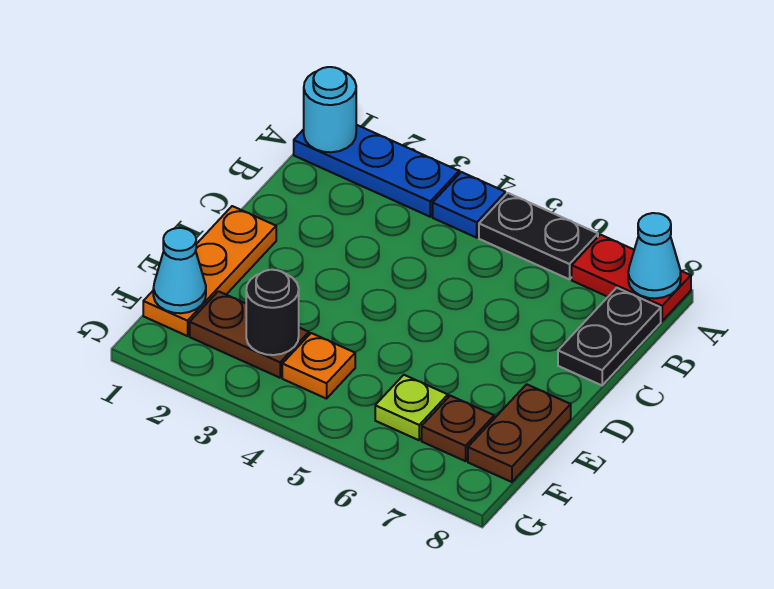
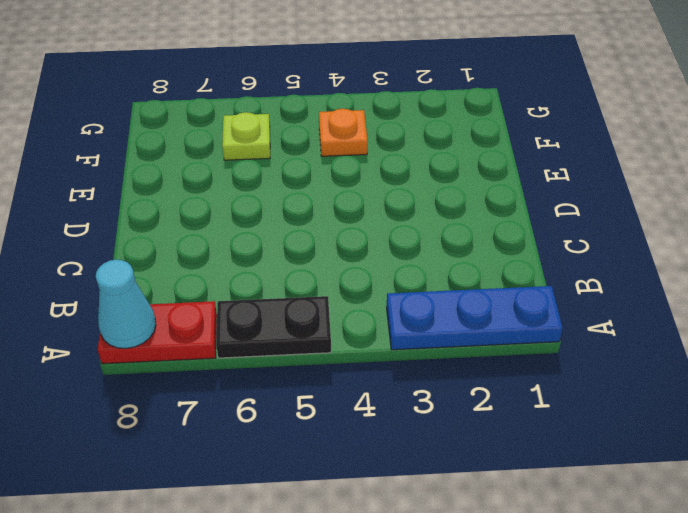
none -> blue 1x1 plate [433,172,505,238]
none -> black 1x2 plate [558,288,661,385]
none -> orange 1x3 plate [143,206,276,336]

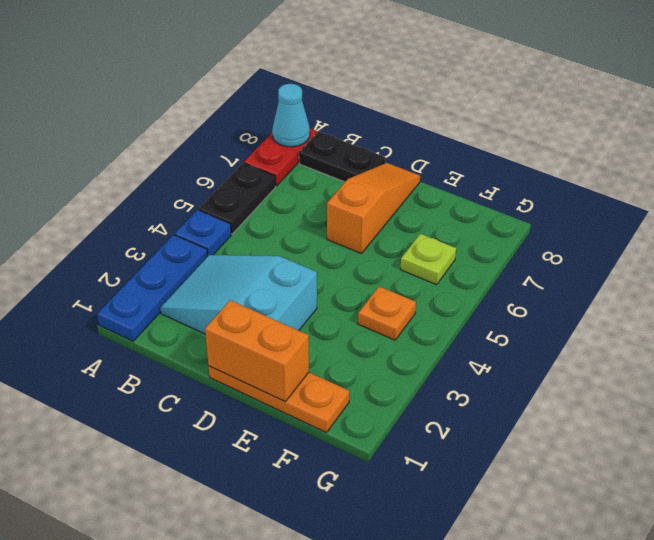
cyan 2x3 slope [160,255,317,334] -> none
orange 1x2 brick [205,300,309,402] -> none
orange 1x3 slope [327,163,420,254] -> none
none -> brown 1x2 plate [468,384,571,482]
none -> brown 1x2 plate [190,291,309,378]
none -> brown 1x1 plate [422,396,494,461]

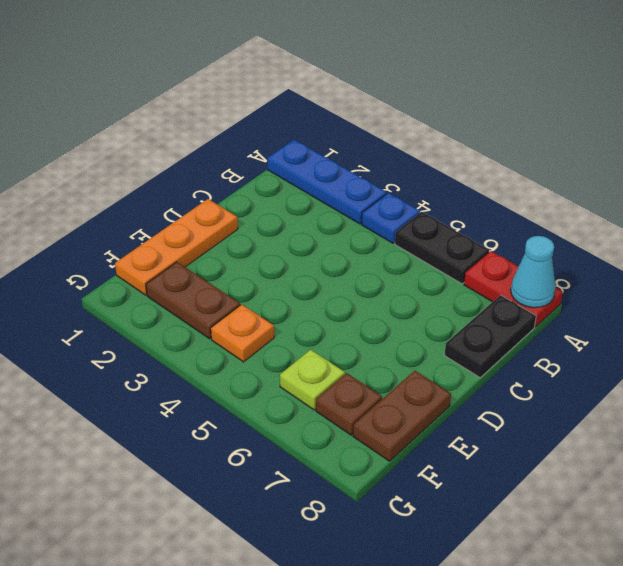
none -> cyan 1x1 round brick [304,67,356,152]
none -> cyan 1x1 cone [153,228,206,313]
none -> black 1x1 round brick [246,270,299,355]

